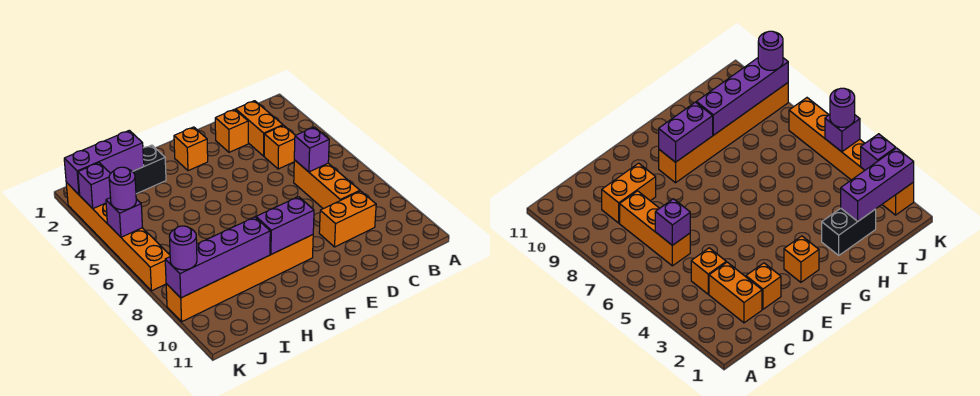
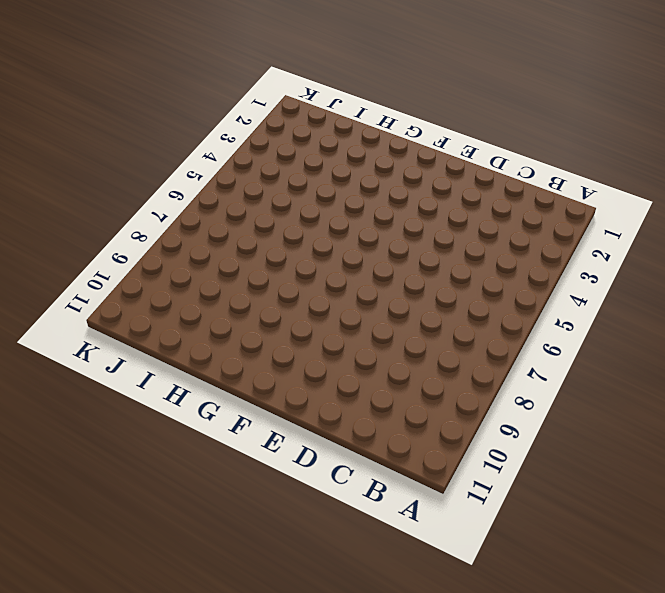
none -> orange 1x2 brick [236,101,283,156]
none -> orange 1x1 brick [264,125,295,169]
none -> orange 1x3 brick [294,160,360,209]

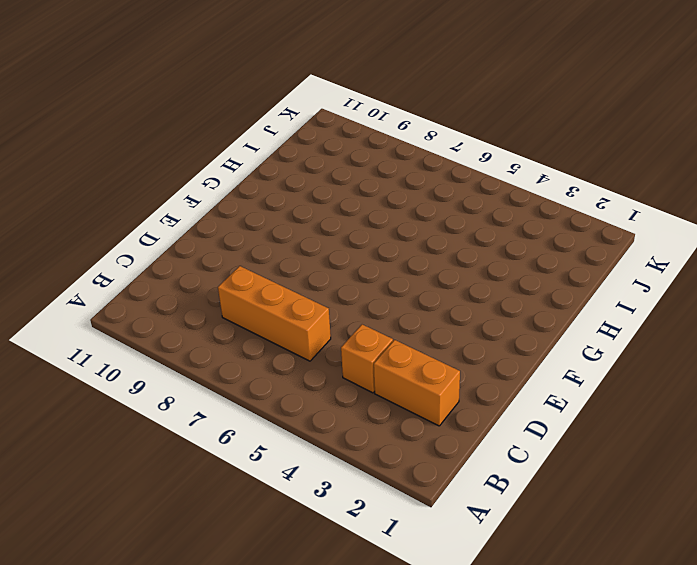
none -> orange 1x2 brick [319,191,376,247]
none -> orange 1x1 brick [215,109,248,152]
none -> orange 1x1 brick [174,127,208,171]

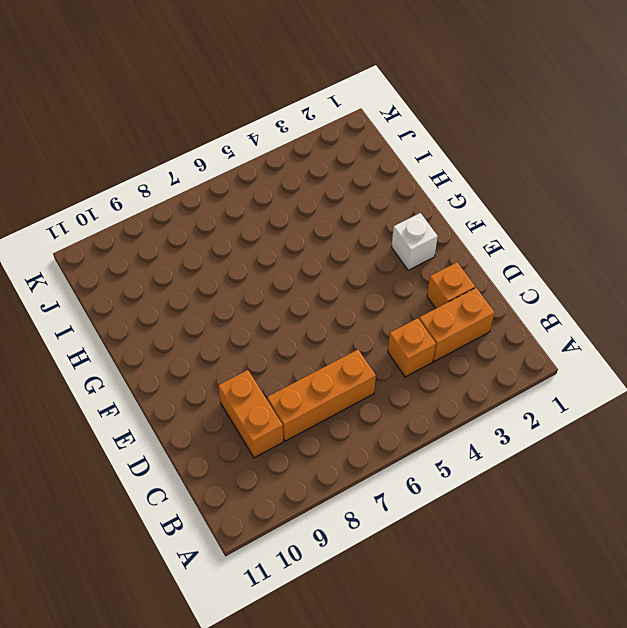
white 1x1 brick [392,213,438,270] -> orange 1x1 brick [174,127,208,171]
none -> orange 1x6 brick [166,235,313,322]
none -> black 1x2 brick [133,145,166,194]
none -> orange 1x6 brick [66,182,170,291]

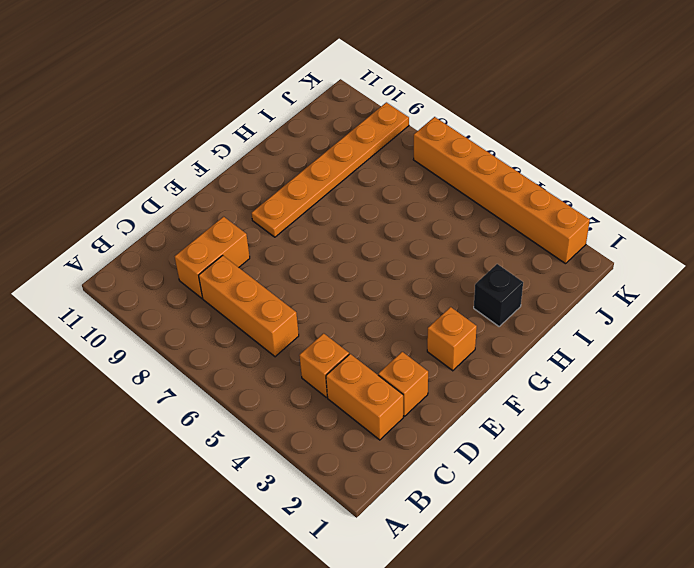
orange 1x6 plate [252,102,409,237] -> orange 1x6 brick [166,235,313,322]
black 1x1 brick [474,264,523,326] -> black 1x2 brick [133,145,166,194]
none -> purple 1x1 brick [294,127,329,172]
none -> purple 1x2 brick [256,197,314,254]
none -> purple 1x4 brick [165,217,270,298]

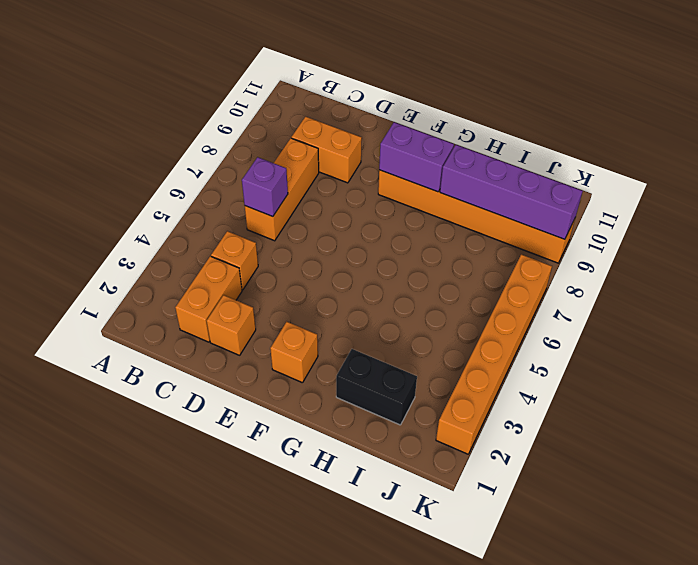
none -> purple 1x3 brick [64,130,144,195]
none -> purple 1x1 brick [78,163,111,209]
none -> purple 1x1 brick [106,198,142,237]

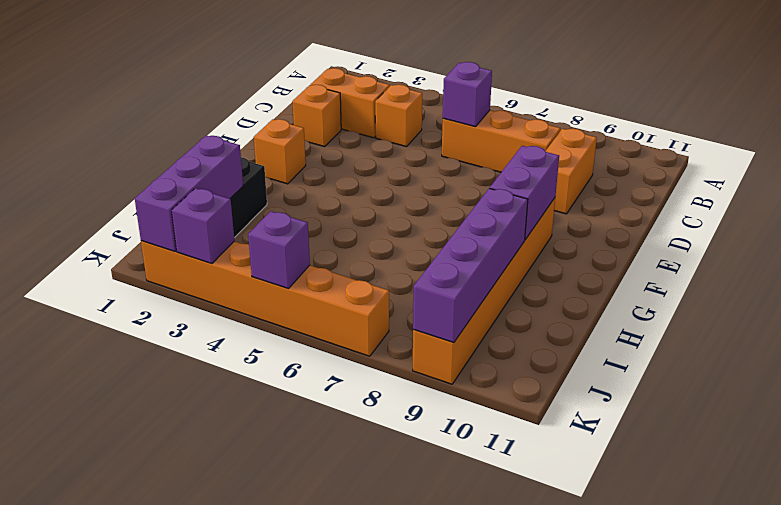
none -> purple 1x1 round brick [109,167,136,210]
none -> purple 1x1 round brick [169,226,197,270]

